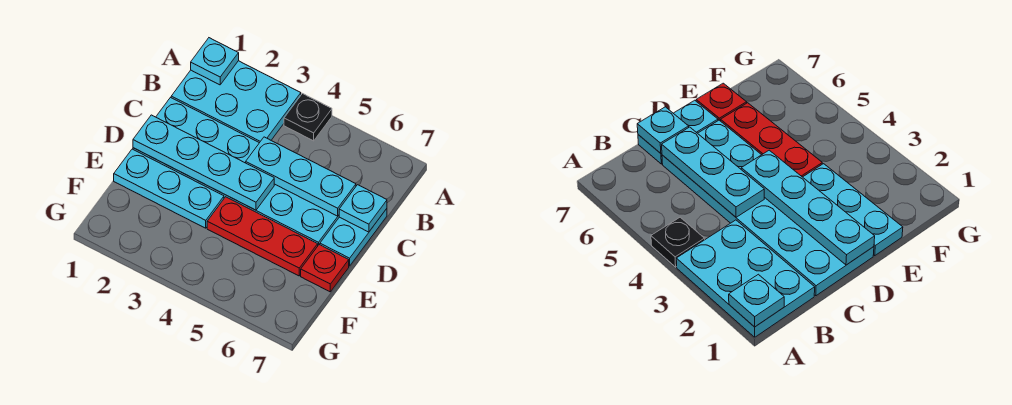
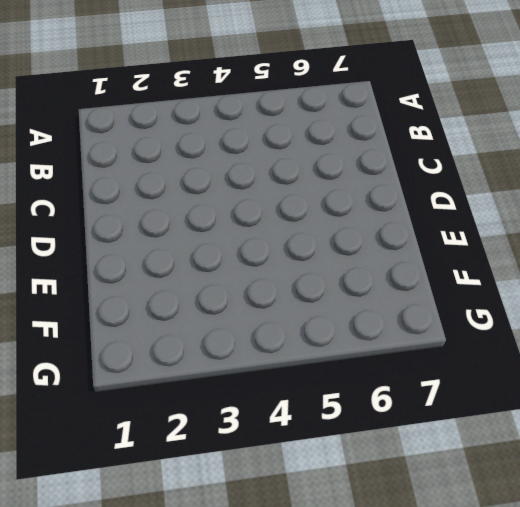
none -> cyan 2x3 plate [171,61,301,143]
none -> black 1x1 plate [284,94,332,141]

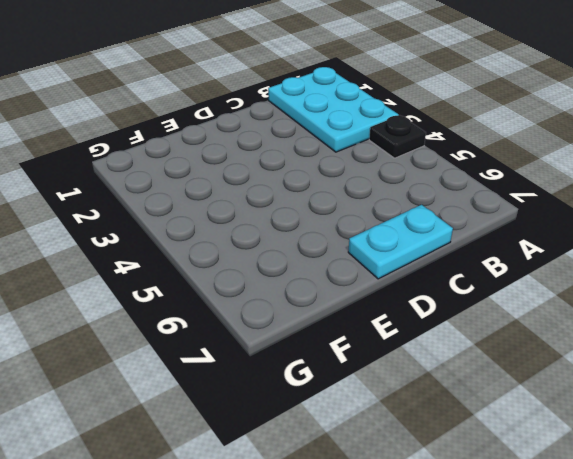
none -> cyan 2x6 plate [133,98,339,245]
none -> cyan 1x3 plate [114,149,224,228]

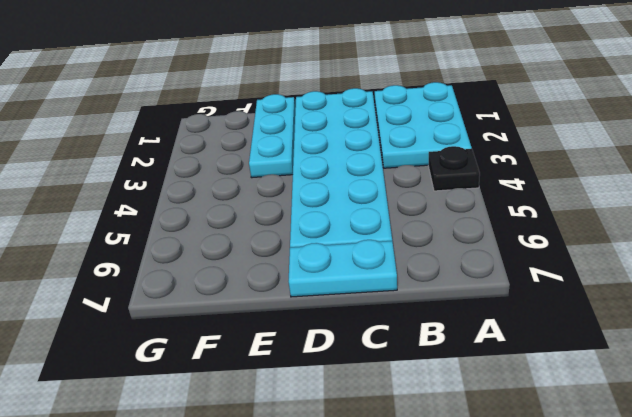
none -> red 1x3 plate [207,197,318,276]
none -> red 1x1 plate [301,245,349,292]

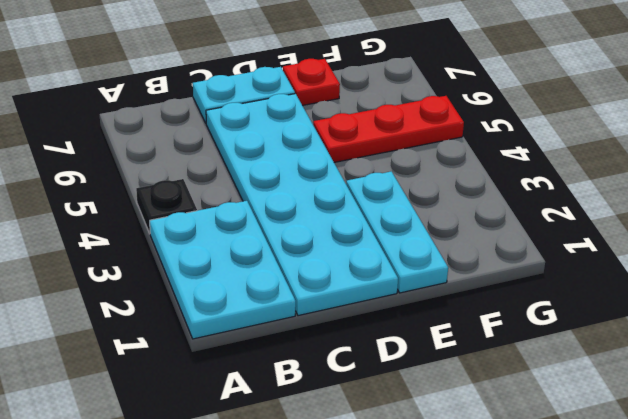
red 1x3 plate [313,96,464,162] -> red 1x3 plate turned to [207,197,318,276]
none -> cyan 1x1 plate [191,38,239,85]
none -> cyan 1x3 plate [246,137,356,216]

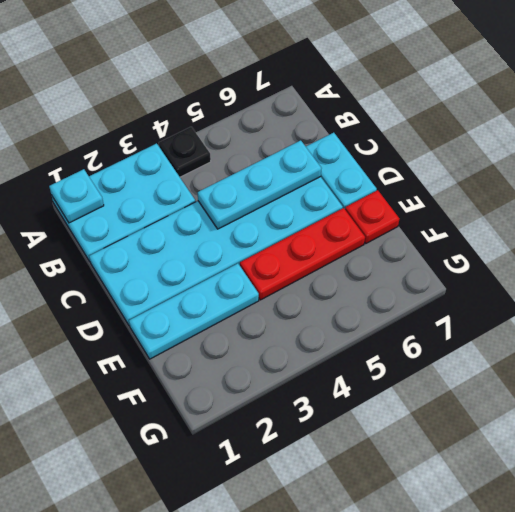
none -> cyan 1x1 plate [339,185,387,232]
none -> cyan 1x4 plate [133,115,274,210]

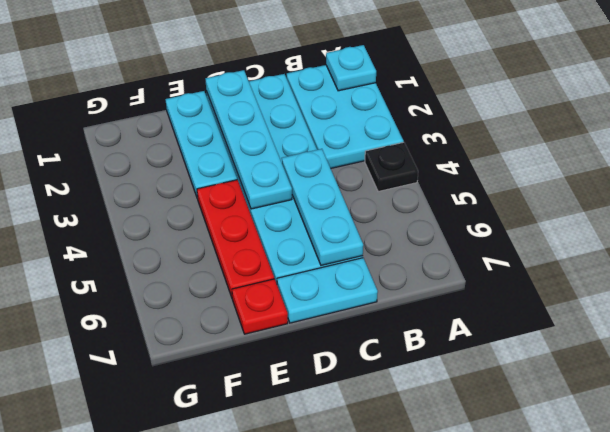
none -> cyan 1x1 plate [339,185,387,232]

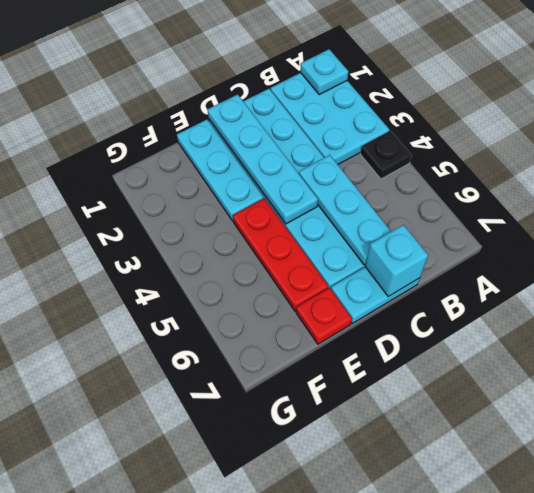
cyan 1x1 brick [365,225,428,296] -> cyan 1x1 plate [339,185,387,232]

